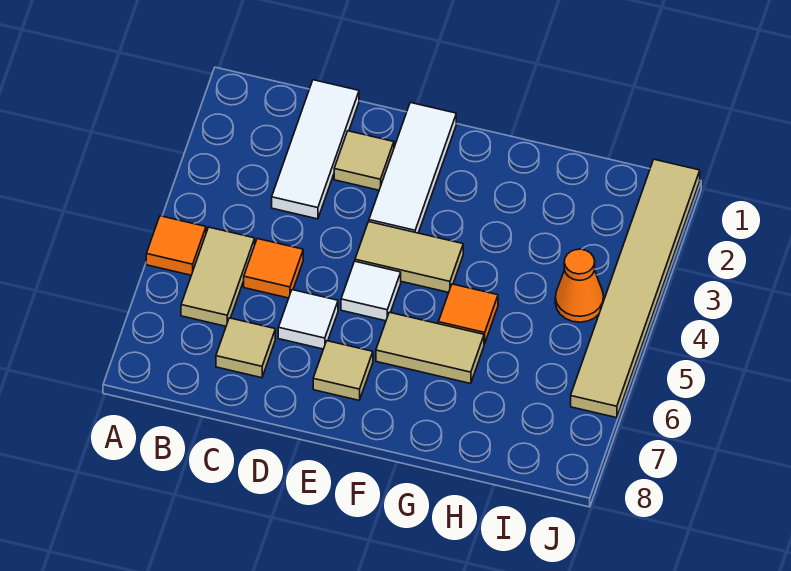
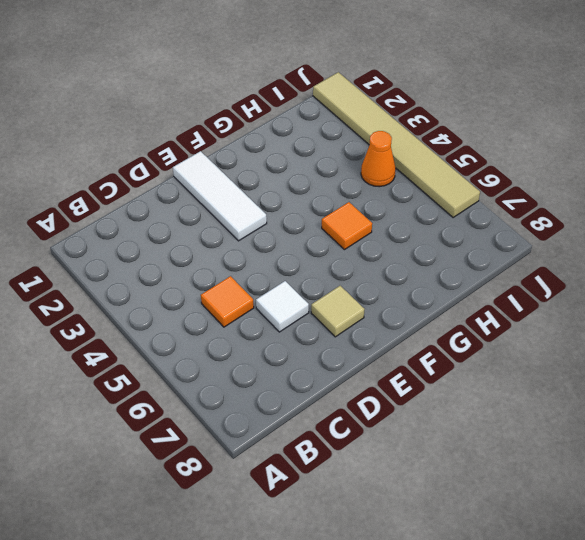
none -> orange 1x1 tile [146,216,206,275]
none -> tan 1x2 tile [181,227,255,326]
none -> white 1x3 tile [272,80,359,219]

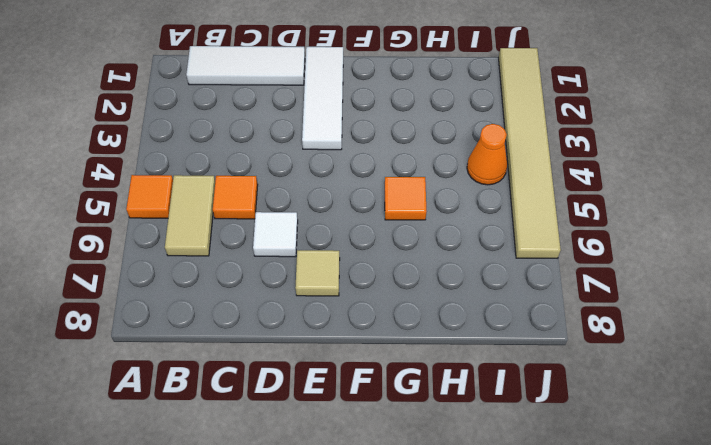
white 1x3 tile [186,46,305,85] -> white 1x3 tile turned to [272,80,359,219]
none -> tan 1x1 tile [216,318,275,378]
none -> tan 1x1 tile [334,131,394,190]
none -> tan 1x2 tile [355,222,463,292]

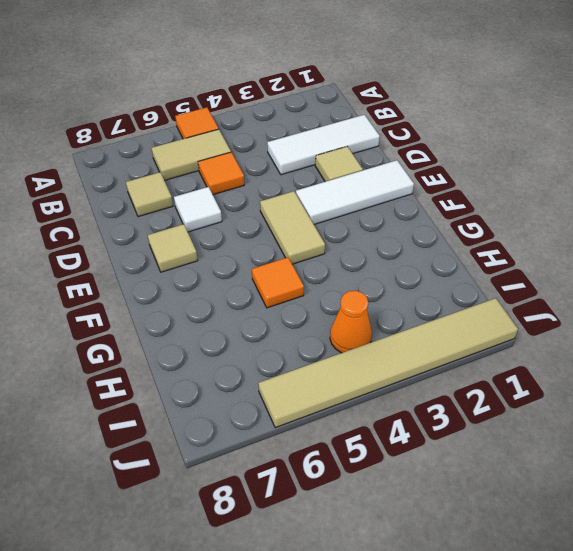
none -> white 1x1 tile [341,261,401,321]
none -> tan 1x2 tile [376,312,484,384]

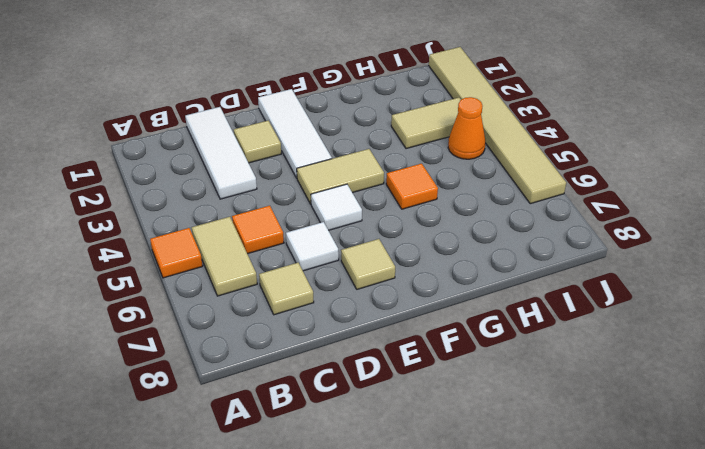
tan 1x2 tile [391,98,461,149] -> tan 1x2 tile moved to [376,312,484,384]

